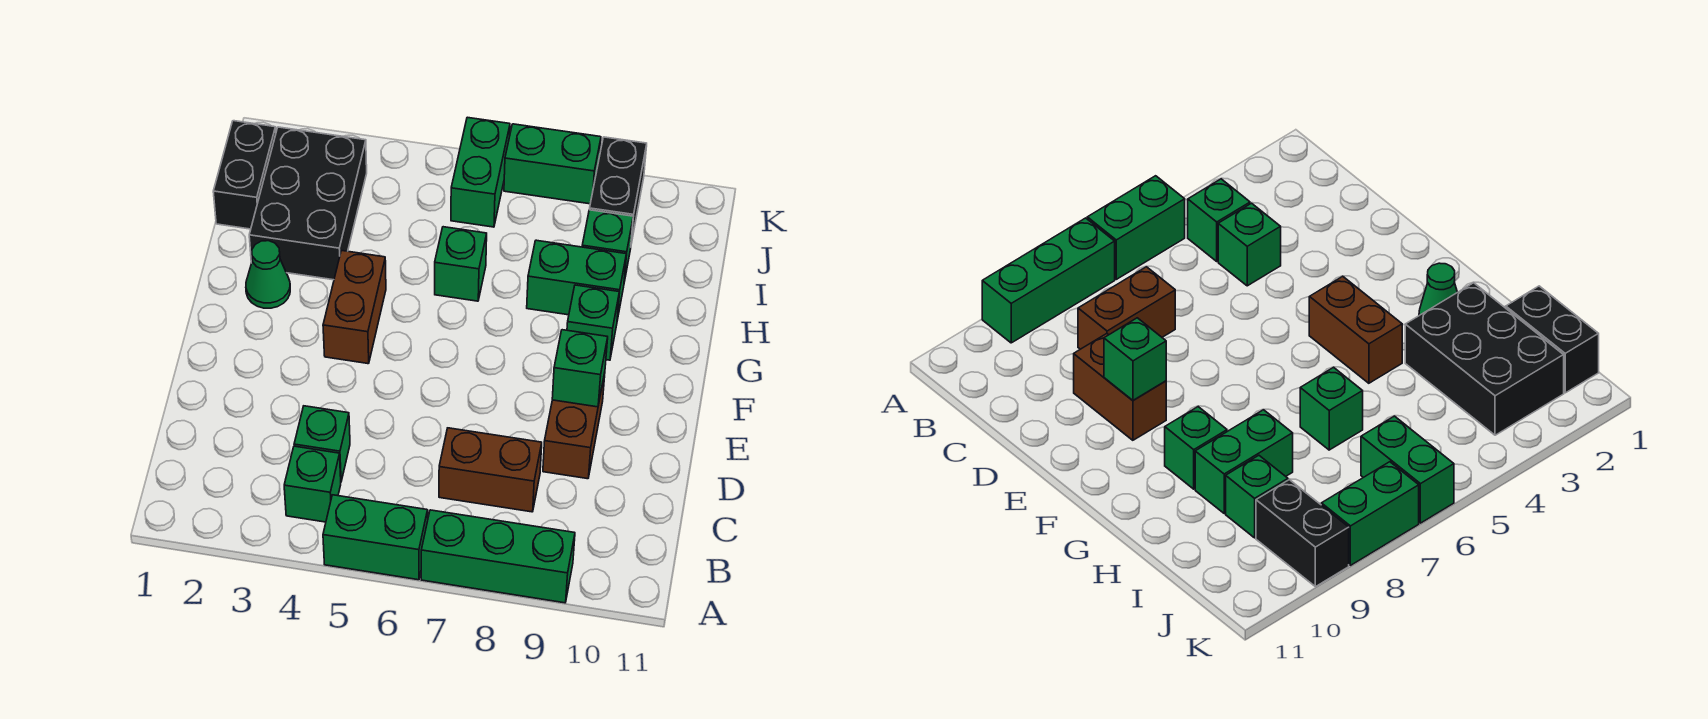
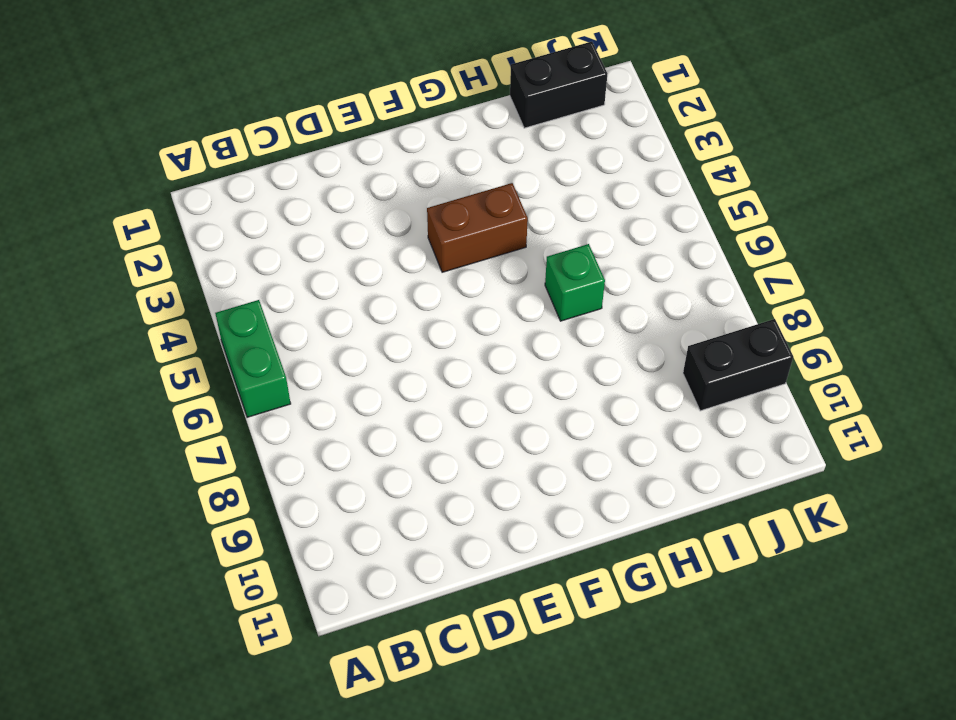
none -> green 1x3 brick [421,510,575,603]
none -> green 1x1 brick [284,446,341,522]
none -> green 1x1 brick [294,406,350,481]

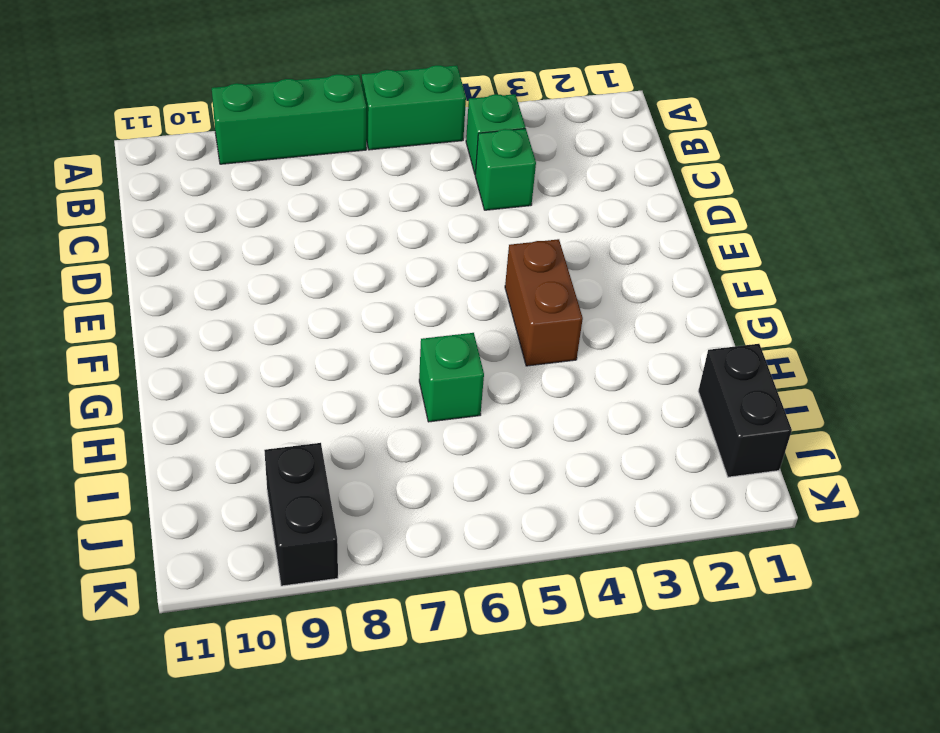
none -> brown 1x2 brick [439,428,542,512]
none -> brown 1x2 brick [543,373,605,479]
none -> green 1x1 cone [246,241,290,308]

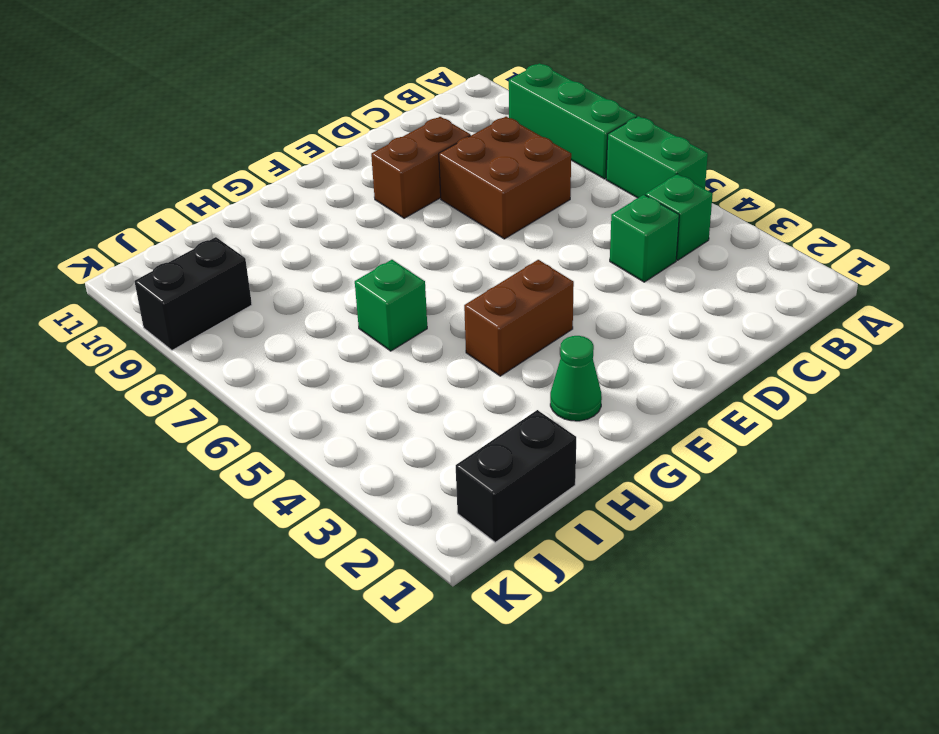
brown 2x2 brick [439,117,571,239] -> brown 1x2 brick [439,428,542,512]
none -> green 1x1 brick [567,285,619,360]
none -> black 2x3 brick [249,127,367,280]
none -> green 1x2 brick [527,240,626,320]

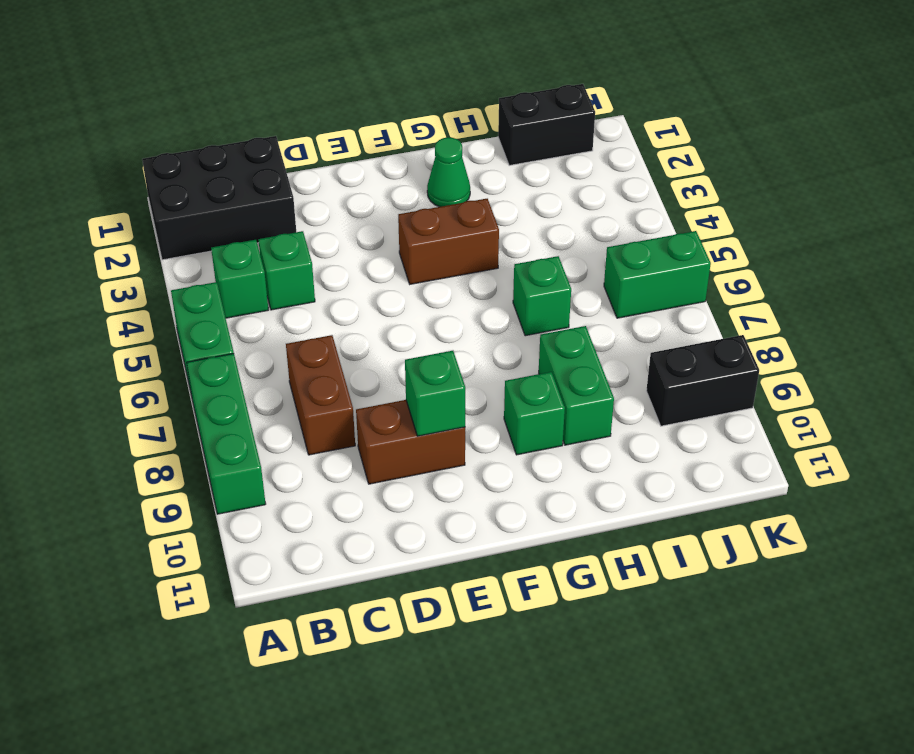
black 2x3 brick [142,136,296,260] -> black 2x3 brick moved to [249,127,367,280]
none -> green 1x1 brick [582,210,633,282]
none -> green 1x2 brick [504,124,601,204]

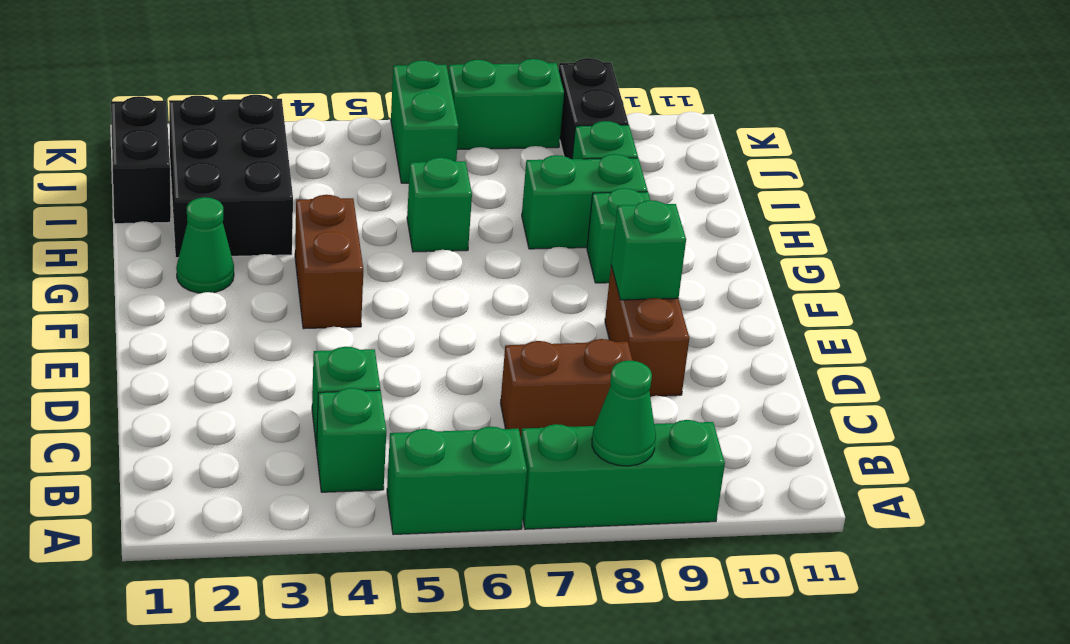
green 1x1 cone [592,360,656,466] -> none

